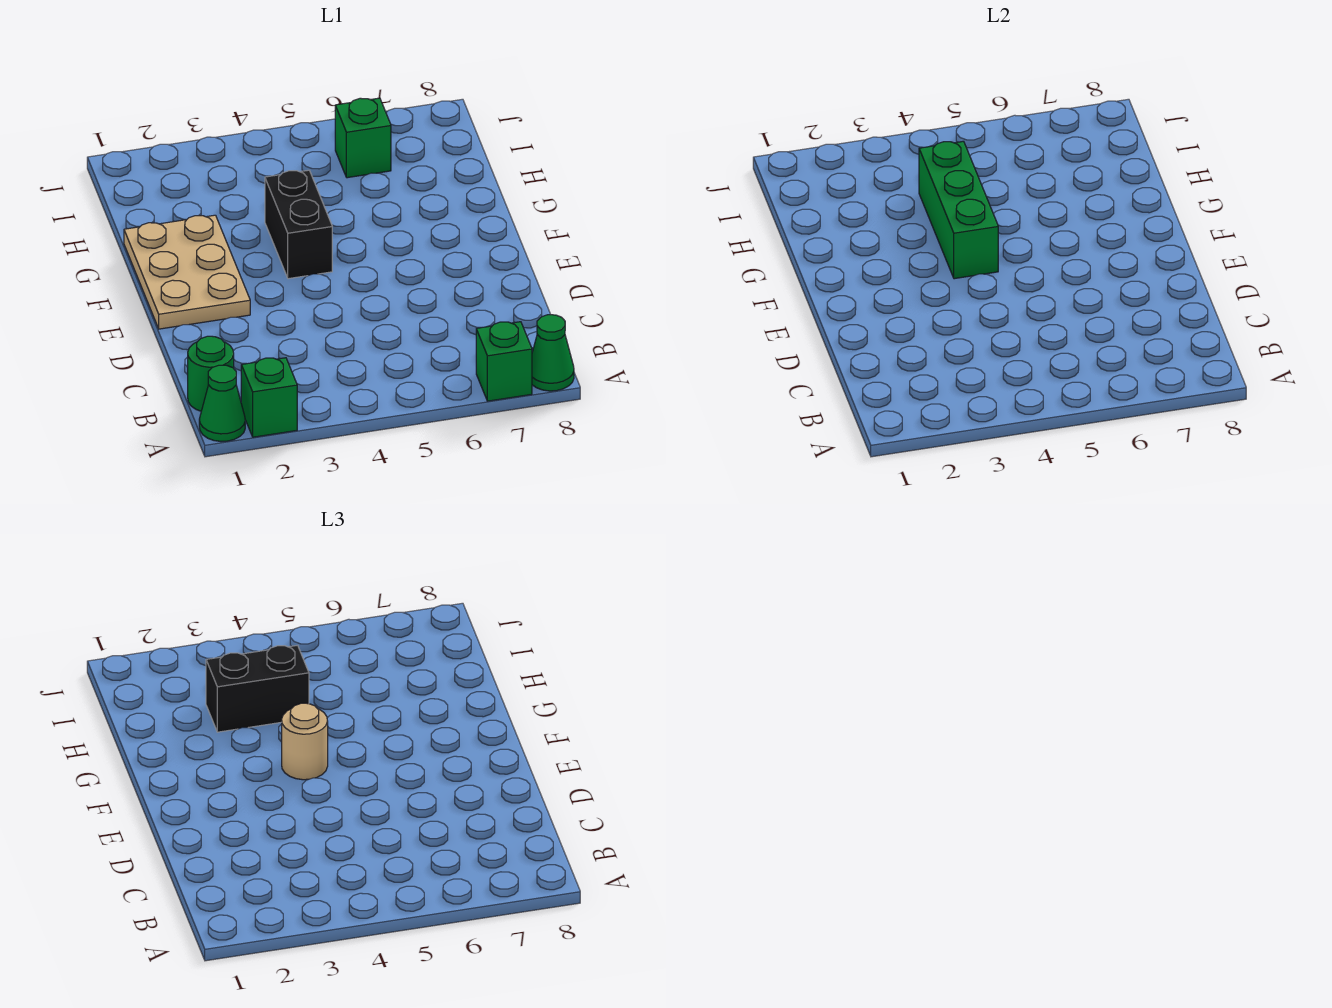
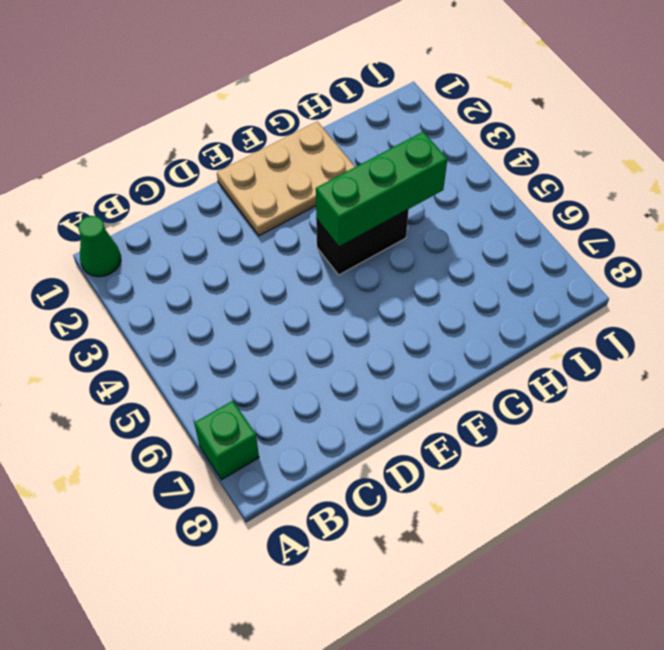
none -> green 1x1 brick [241,358,297,437]
none -> green 1x1 cone [532,315,574,391]

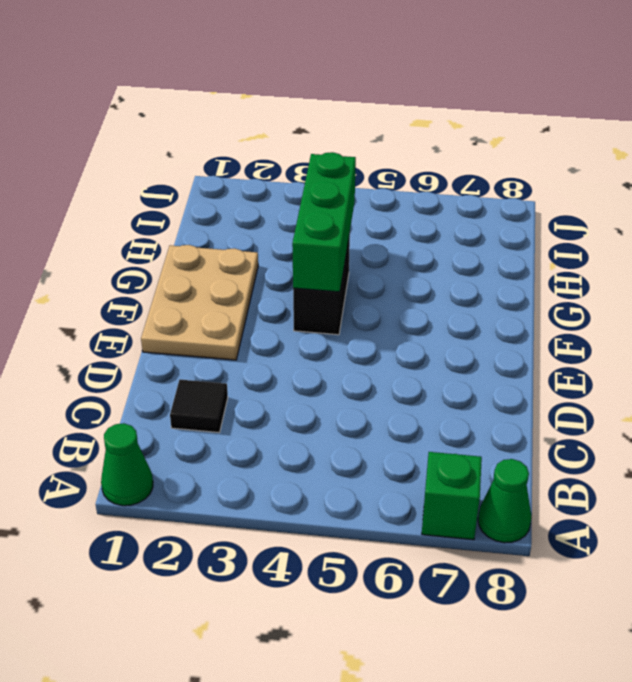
black 1x1 tile [170,380,228,433] -> none
none -> green 1x1 brick [241,358,297,437]
none -> green 1x1 round brick [188,336,234,411]

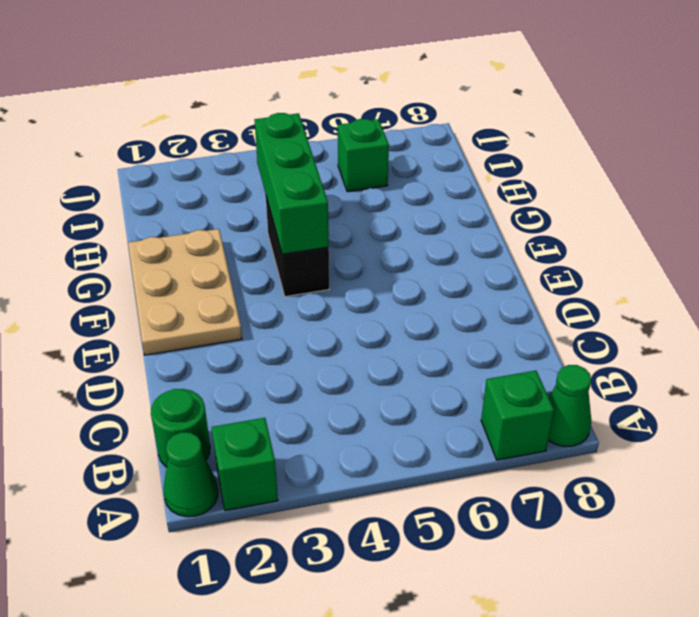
none -> tan 1x1 round brick [282,703,328,780]
none -> black 1x2 brick [206,645,309,732]

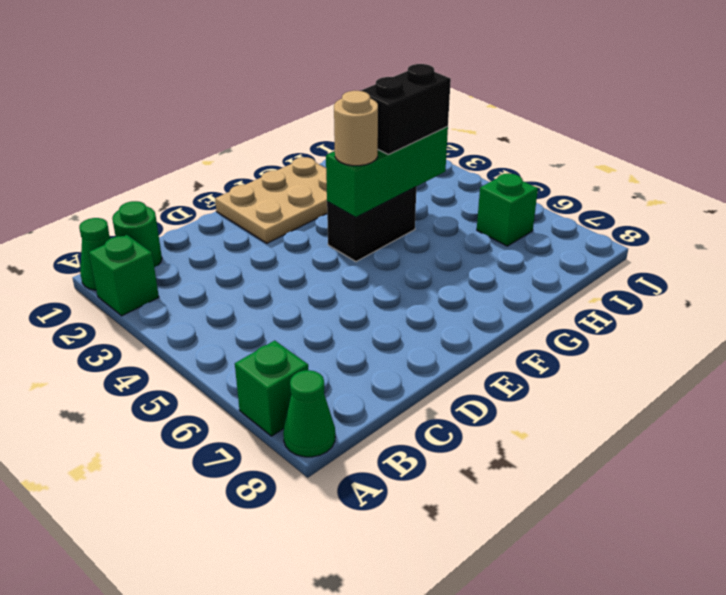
black 1x2 brick [361,64,451,154] -> black 1x2 brick turned to [206,645,309,732]

